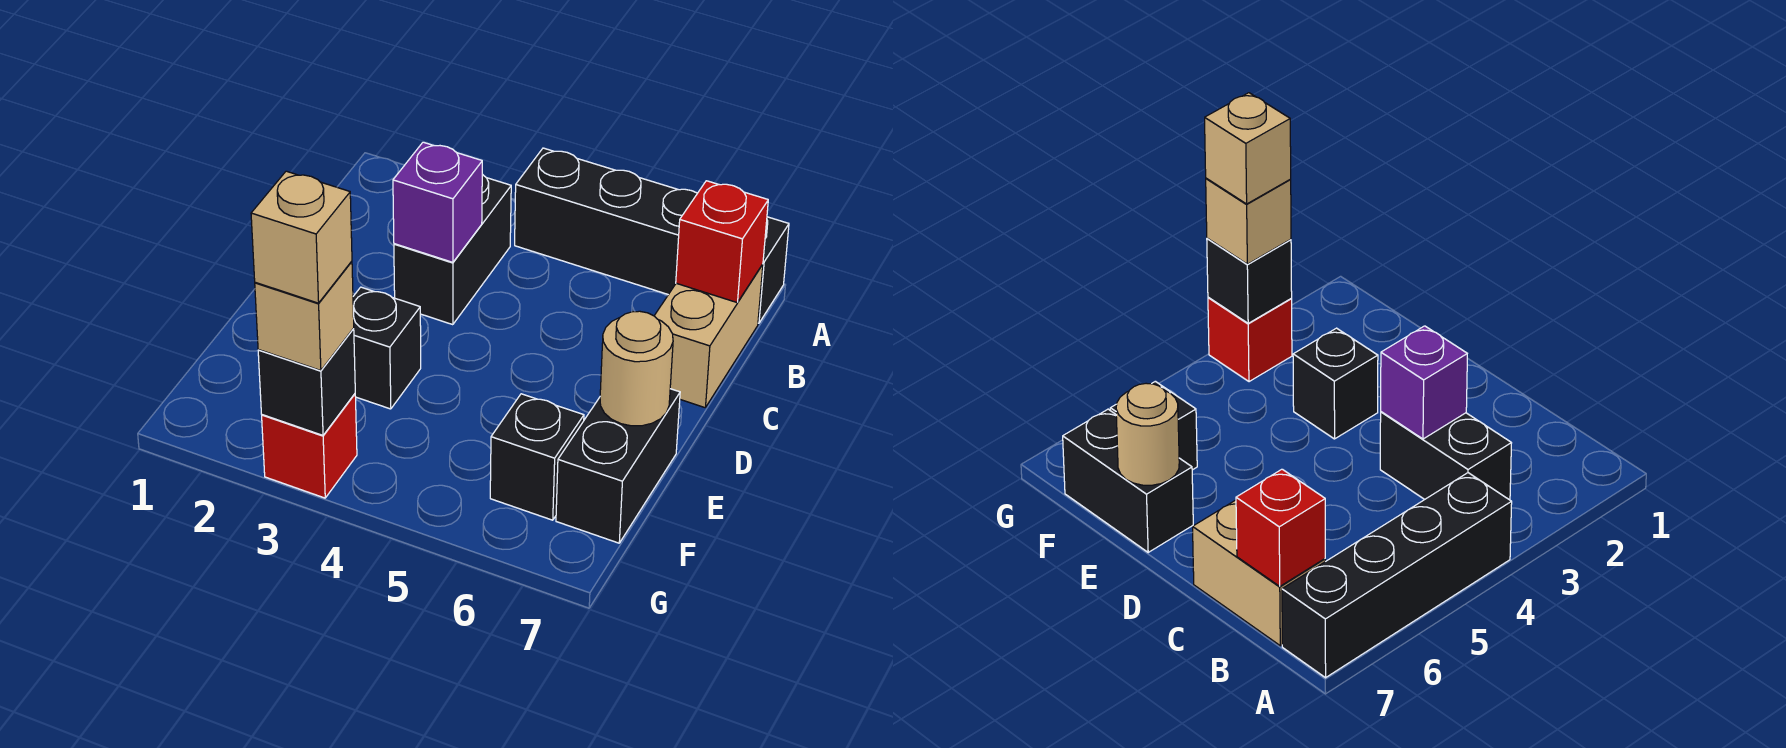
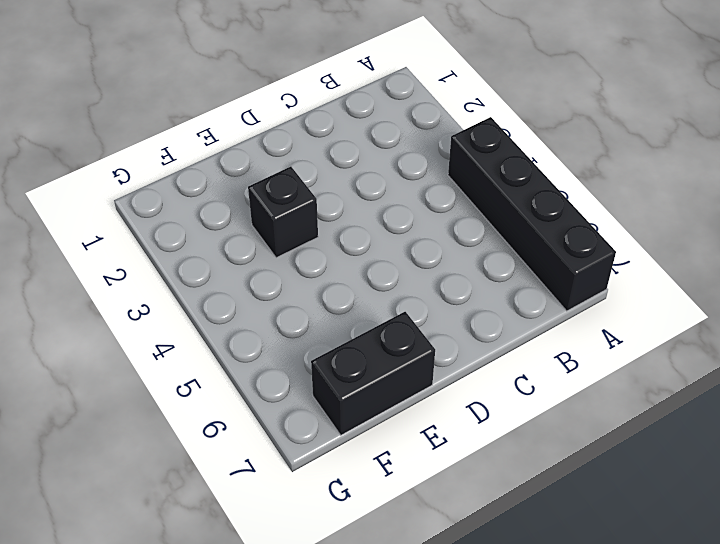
none -> black 1x2 brick [394,174,511,325]
none -> tan 1x2 brick [654,264,763,407]
none -> black 1x1 brick [490,394,584,520]

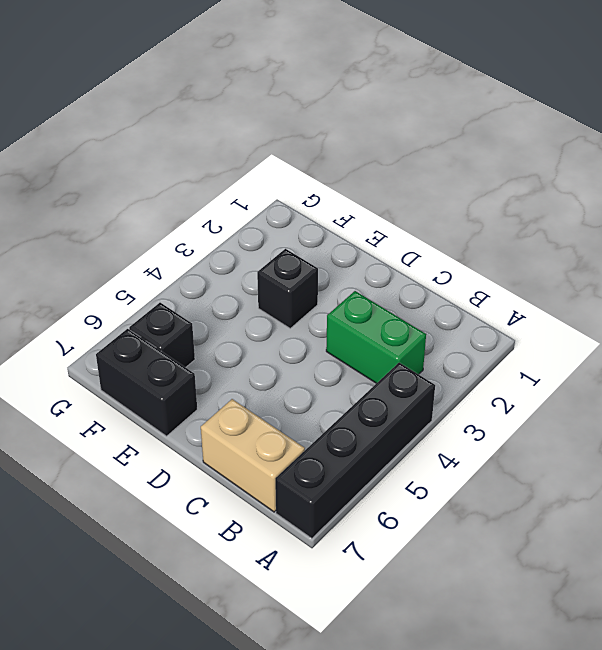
green 1x2 brick [326,291,426,383] -> black 1x2 brick [394,174,511,325]
none -> red 1x1 brick [262,394,357,498]
none -> red 1x1 brick [676,181,768,303]
none -> purple 1x1 brick [393,142,482,262]

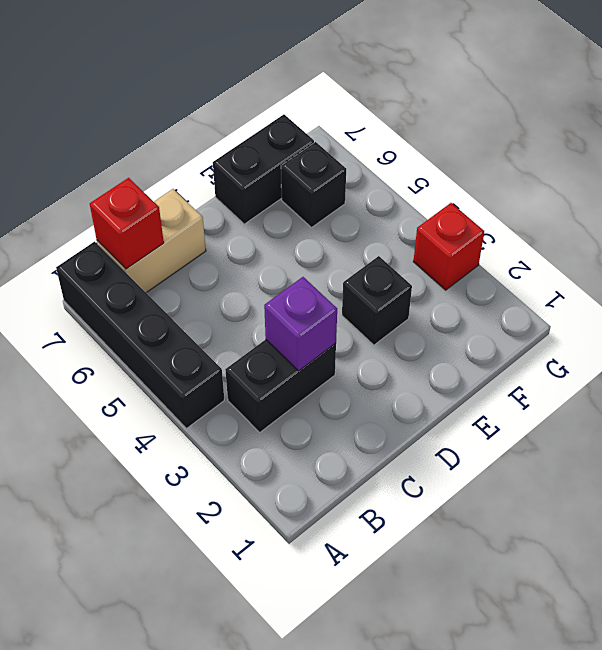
none -> tan 1x1 round brick [600,311,673,426]
none -> black 1x1 brick [258,328,355,435]
none -> tan 1x1 brick [255,261,354,371]

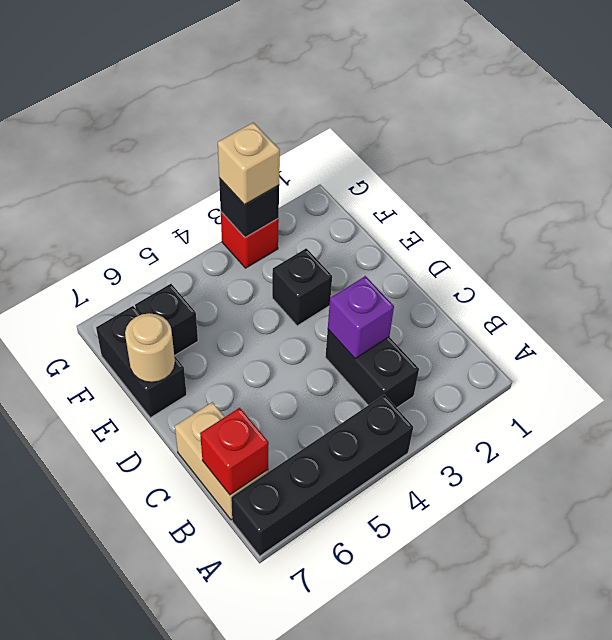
none -> tan 1x1 brick [251,171,352,303]

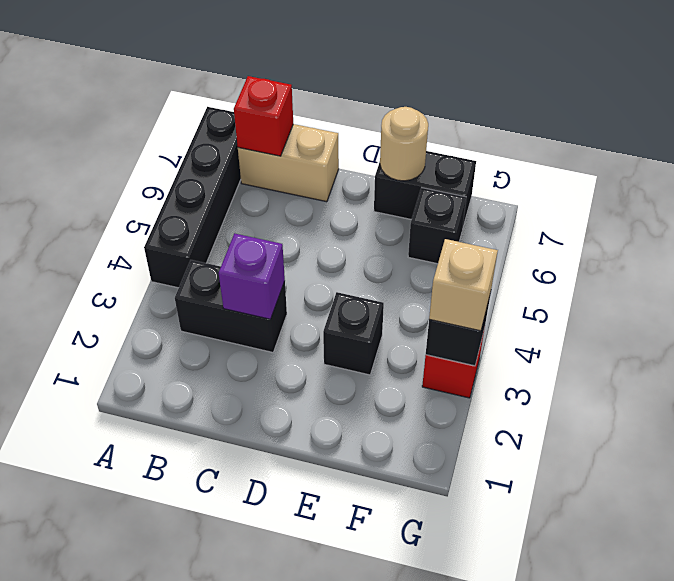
none -> tan 1x1 brick [251,171,352,303]

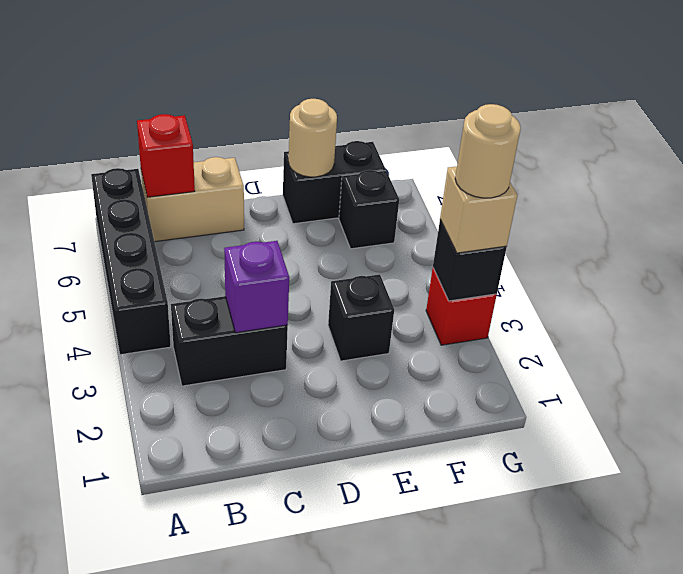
tan 1x1 round brick [455,104,521,198] -> tan 1x1 brick [251,171,352,303]

